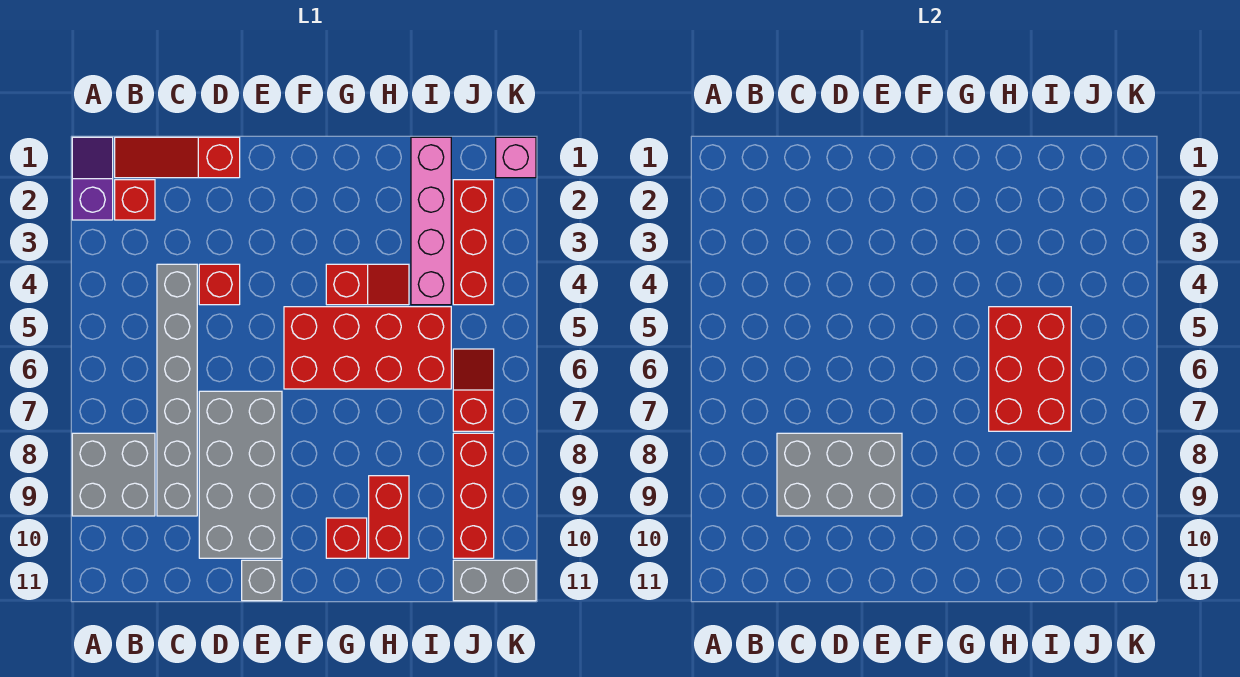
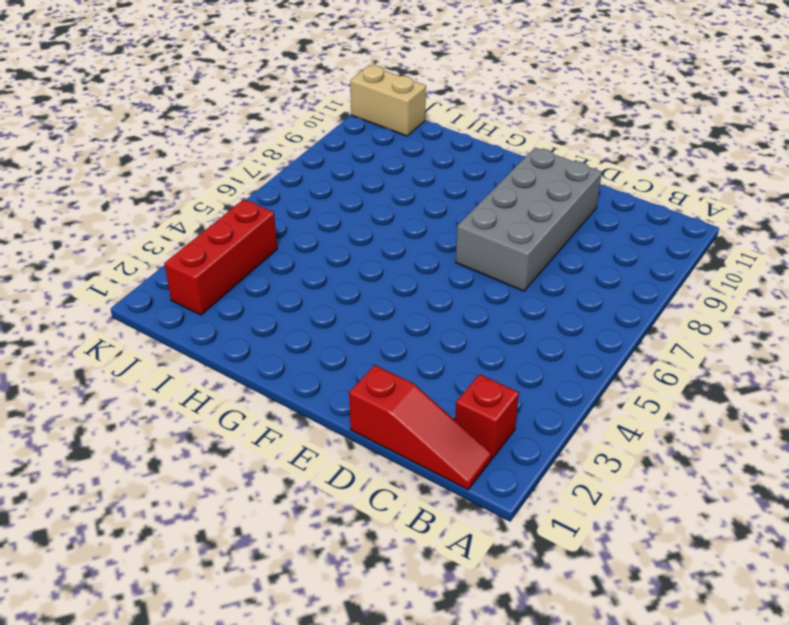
tan 1x2 brick [350,66,426,136] -> grey 1x2 brick [453,560,536,601]
none -> purple 1x2 slope [72,137,113,220]
none -> grey 2x2 brick [72,433,155,516]
none -> grey 1x6 brick [157,264,197,516]

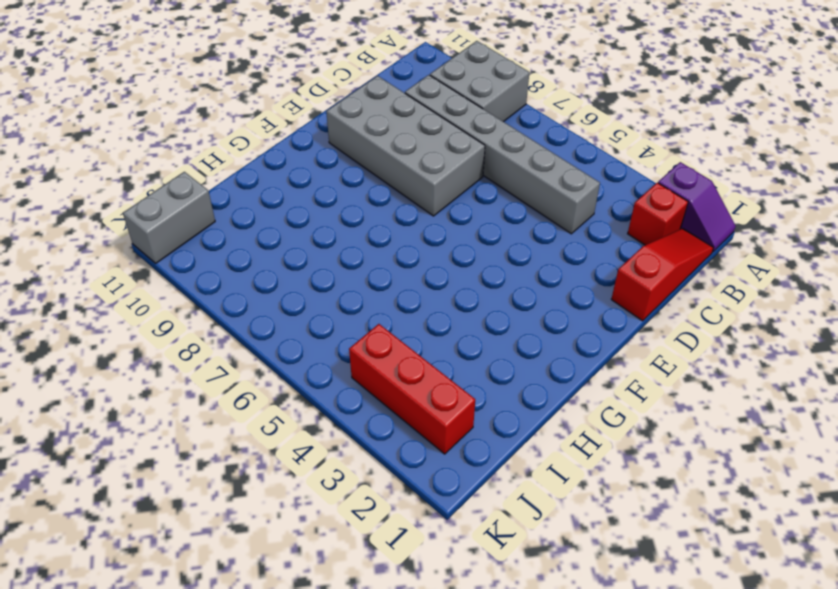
none -> red 1x1 brick [199,264,240,305]
none -> grey 1x1 brick [242,560,282,601]
none -> red 2x4 brick [284,307,451,389]

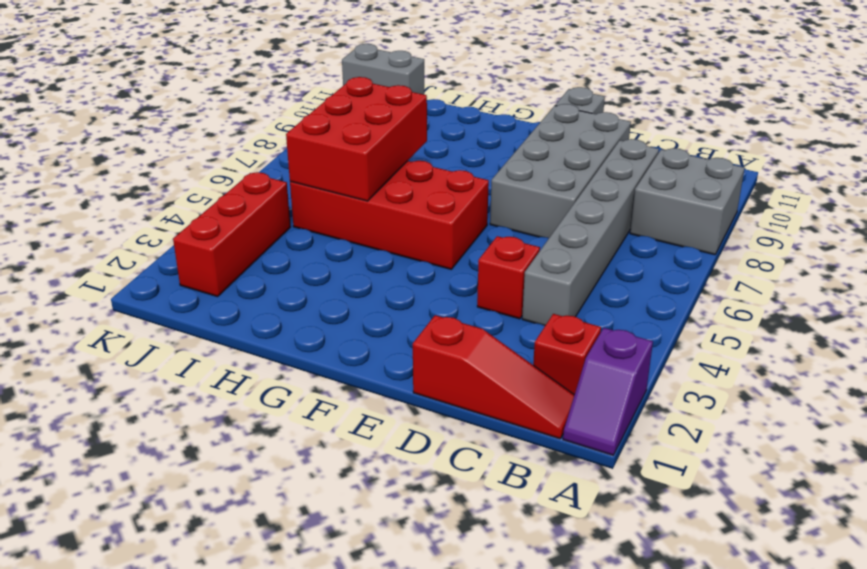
none -> red 1x2 slope [326,264,409,305]
none -> red 1x1 brick [326,518,367,558]
none -> red 1x2 brick [369,476,409,558]

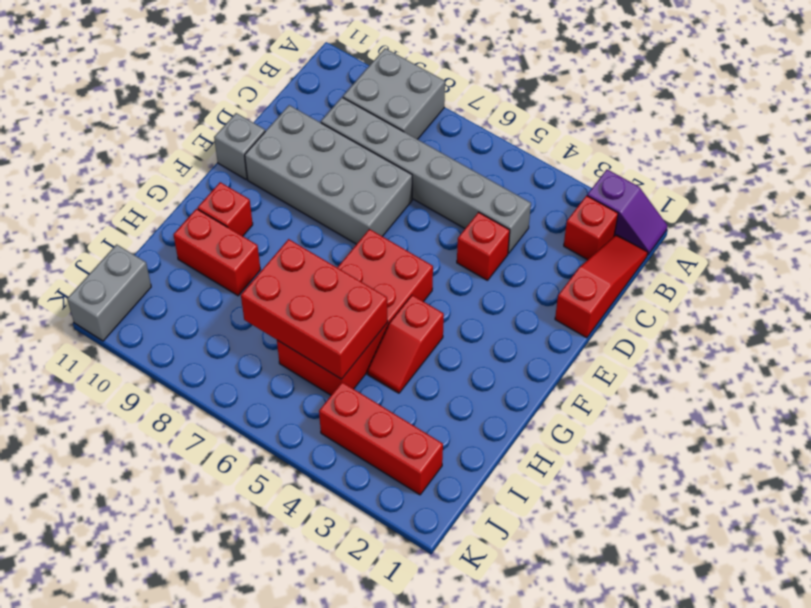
none -> pink 1x4 brick [411,137,451,305]
none -> red 1x2 slope [453,349,494,431]
none -> red 1x3 brick [453,433,494,558]

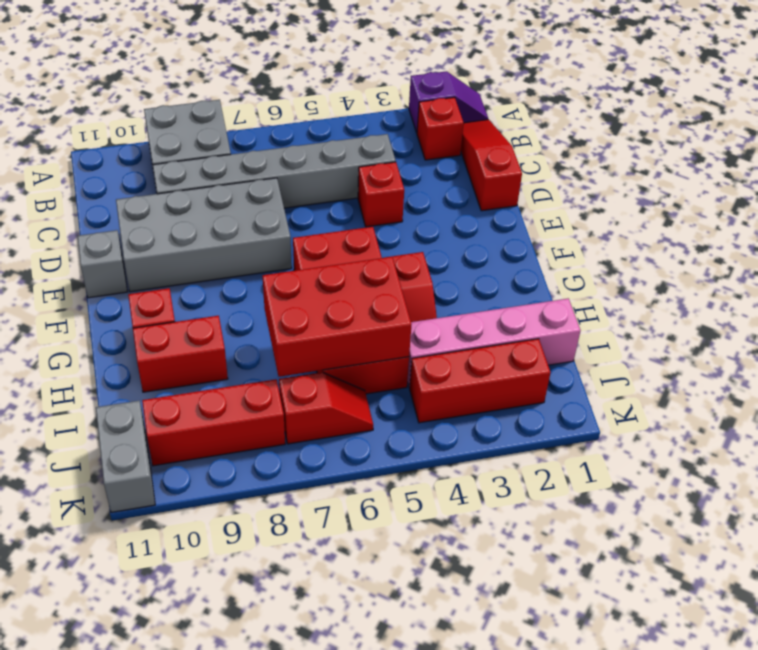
none -> pink 1x1 brick [496,137,536,178]
none -> grey 2x3 brick [777,433,902,516]

